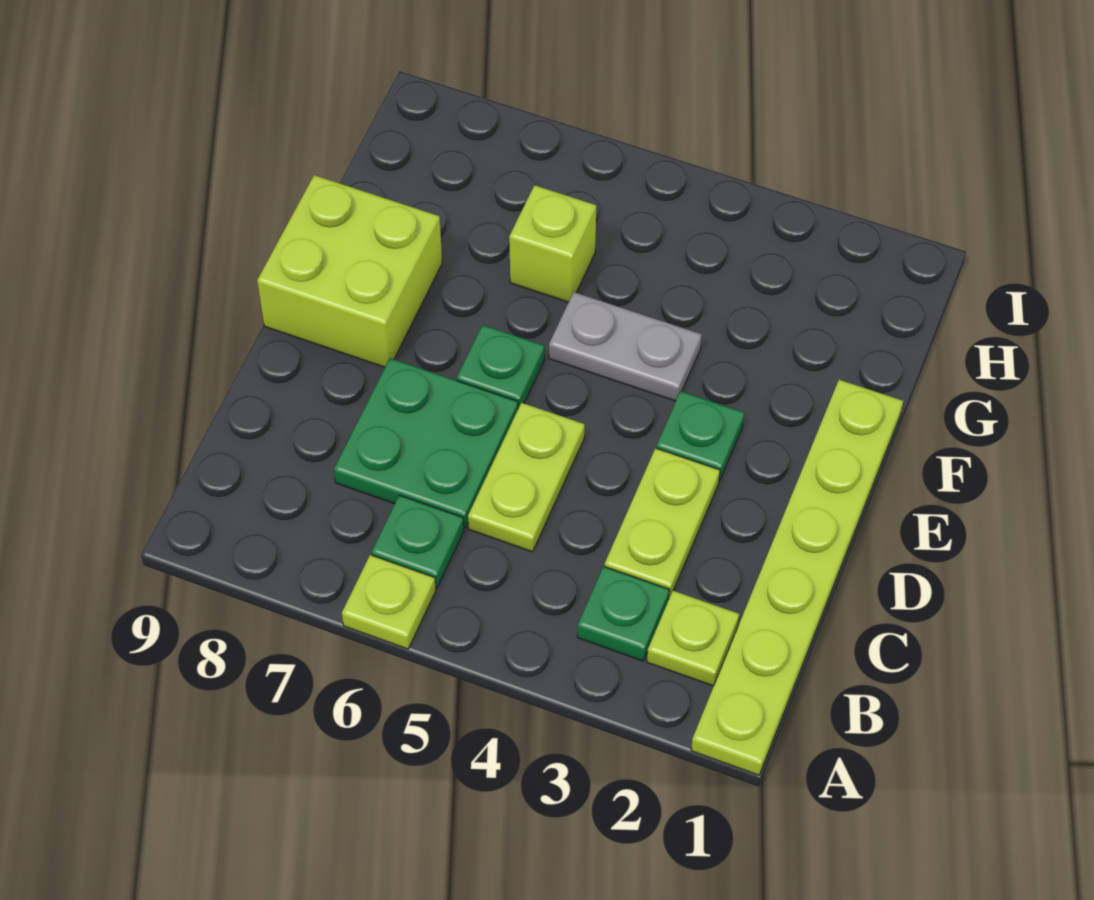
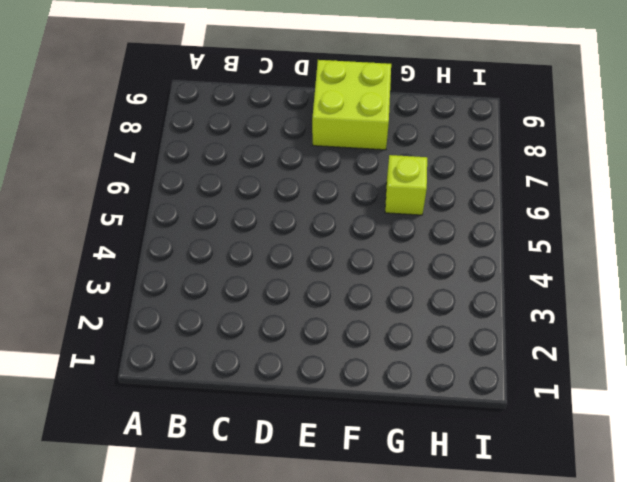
none -> lime 1x6 plate [691,380,903,775]
none -> lime 1x1 plate [342,555,436,649]
none -> lime 1x1 plate [647,591,739,686]

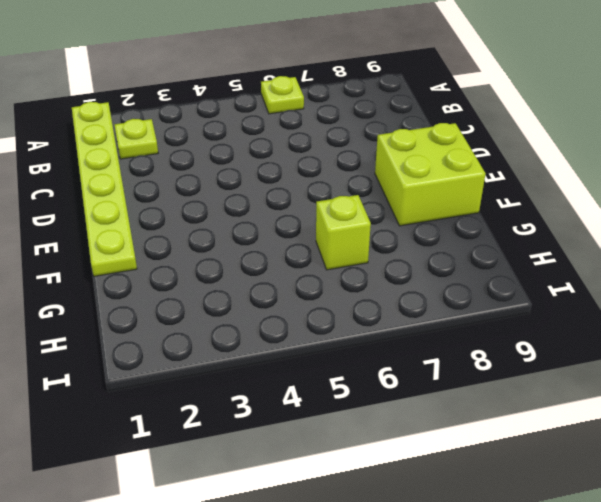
none -> green 1x1 plate [577,566,669,661]
none -> green 1x1 plate [372,495,464,588]
none -> lime 1x2 plate [604,448,720,598]

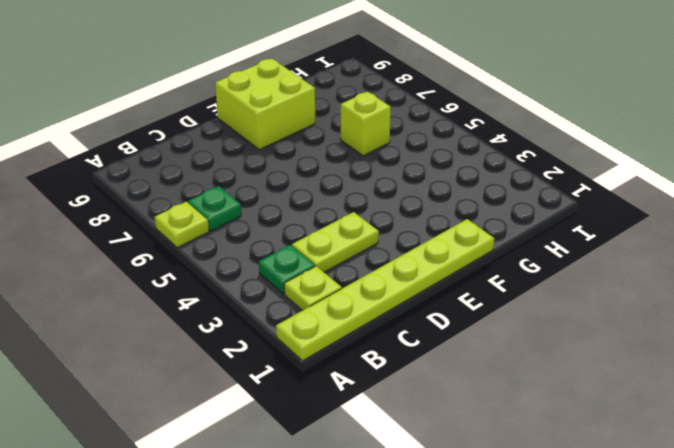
none -> lime 1x2 plate [468,403,585,552]
none -> green 2x2 plate [334,358,518,528]
none -> green 1x1 plate [656,391,744,481]

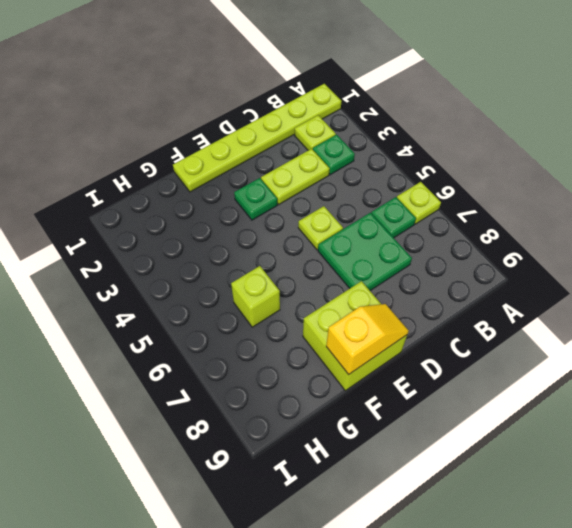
lime 1x1 plate [298,206,343,250] -> lime 1x2 plate [468,403,585,552]
yellow 1x2 slope [326,304,409,374] -> none
none -> green 1x1 plate [457,325,545,408]
none -> grey 1x2 plate [549,292,702,401]

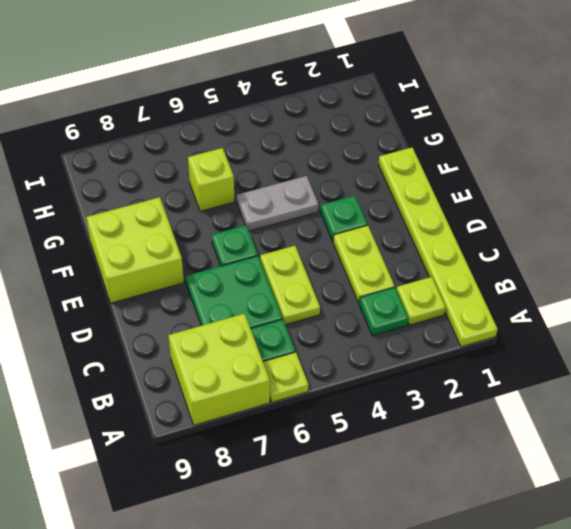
lime 2x2 brick [168,314,270,425] -> none

